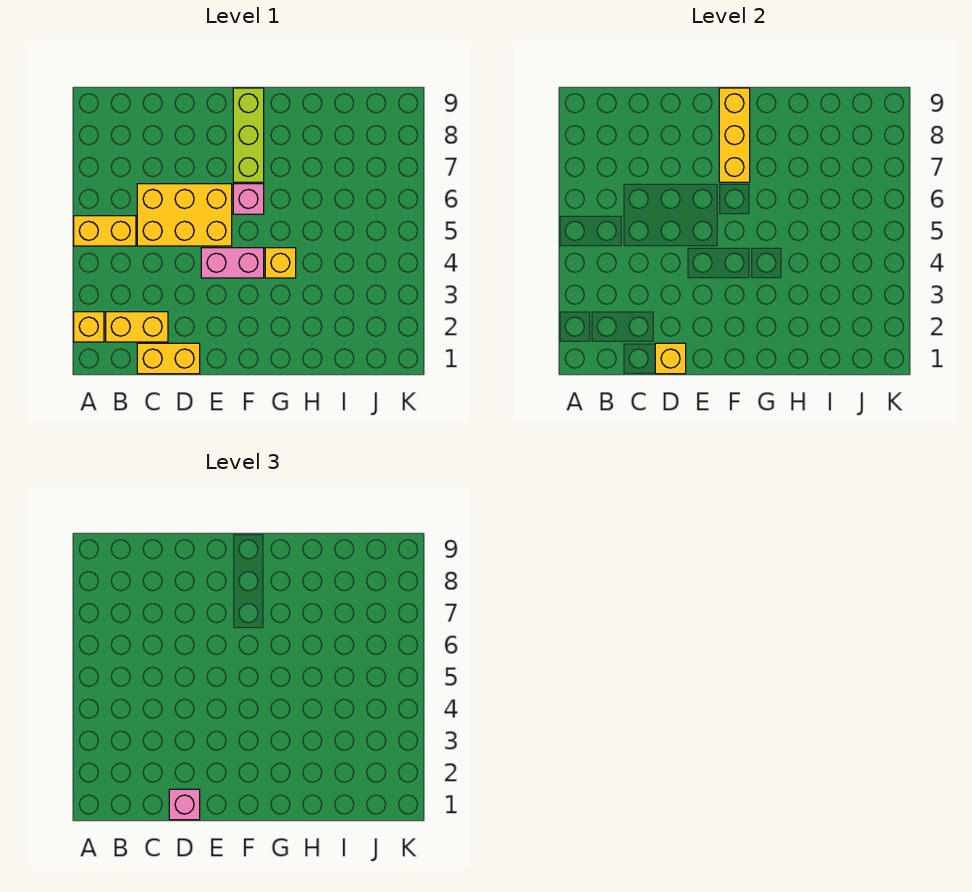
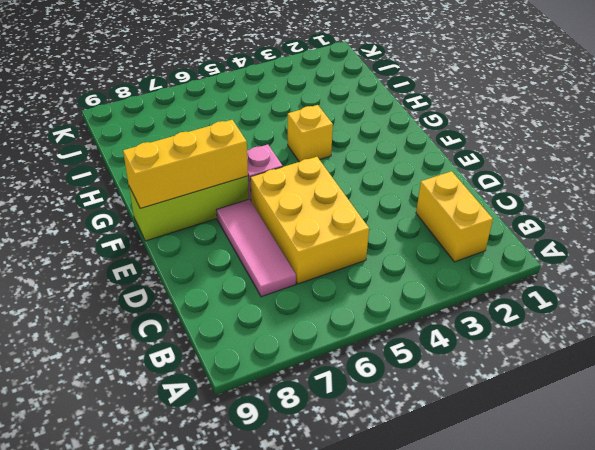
pink 1x3 tile [216,200,296,297] -> none
none -> yellow 1x1 brick [74,312,104,342]
none -> yellow 1x2 brick [74,216,136,246]
none -> yellow 1x2 brick [137,343,200,374]

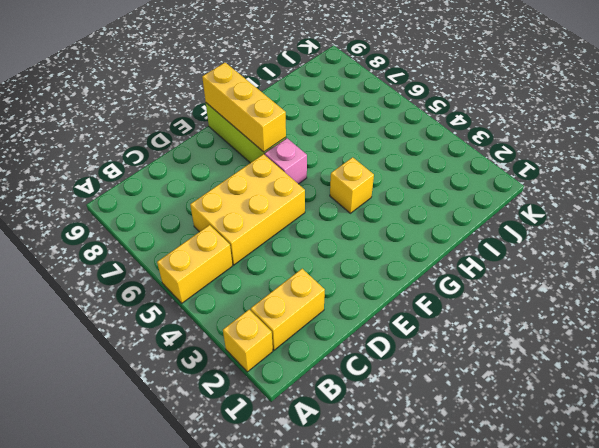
none -> yellow 1x2 brick [137,343,200,374]
none -> pink 1x2 brick [201,248,264,278]
none -> yellow 1x1 brick [655,343,686,374]

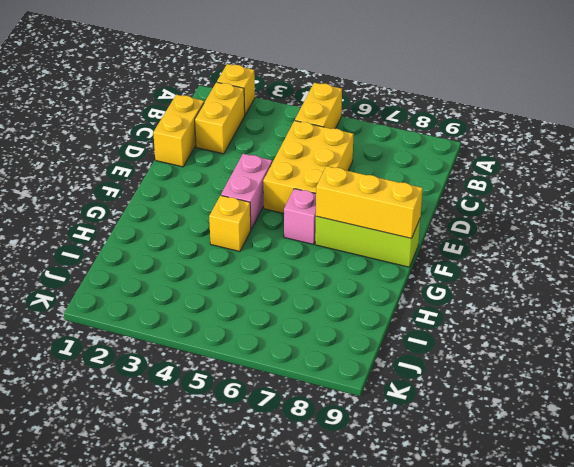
none -> yellow 1x1 brick [655,343,686,374]
none -> pink 1x1 brick [169,789,200,820]

